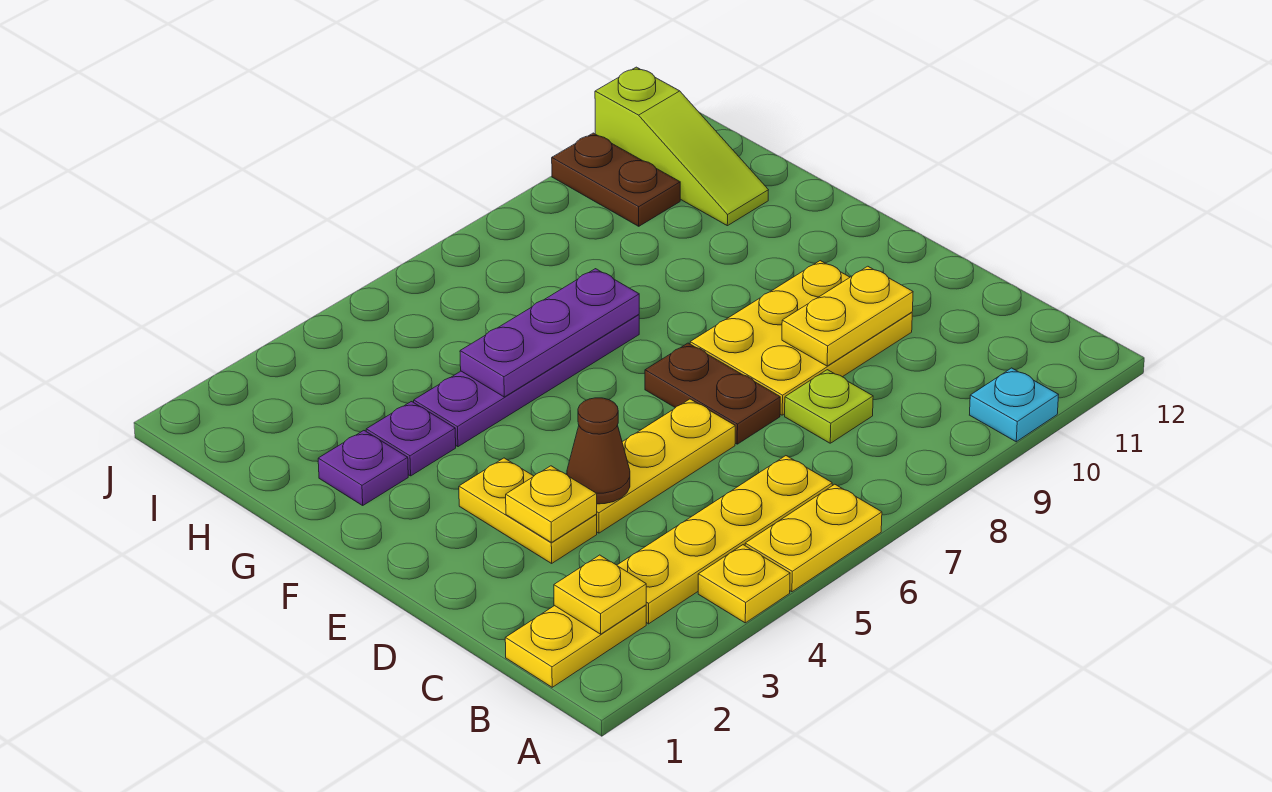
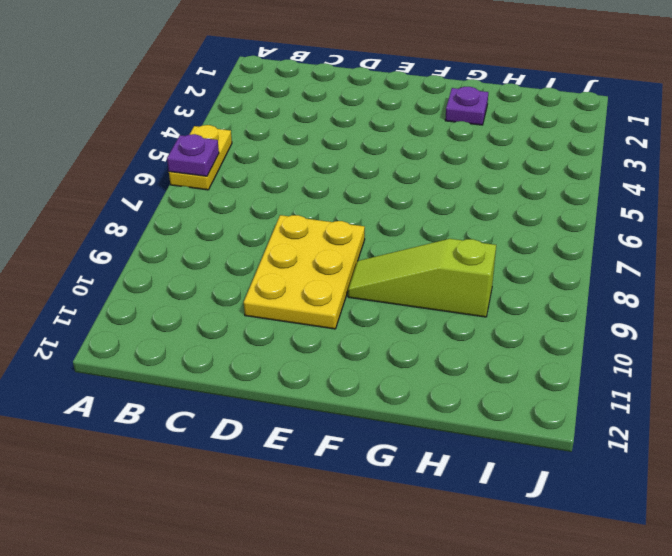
purple 1x1 plate [167,134,219,176] -> purple 1x1 plate moved to [366,402,456,476]
lime 1x3 slope [348,239,496,317] -> lime 1x3 slope moved to [595,67,768,226]
none -> yellow 1x1 plate [698,545,790,623]
none -> cyan 1x1 plate [970,368,1058,442]
none -> yellow 1x2 plate [505,605,646,687]

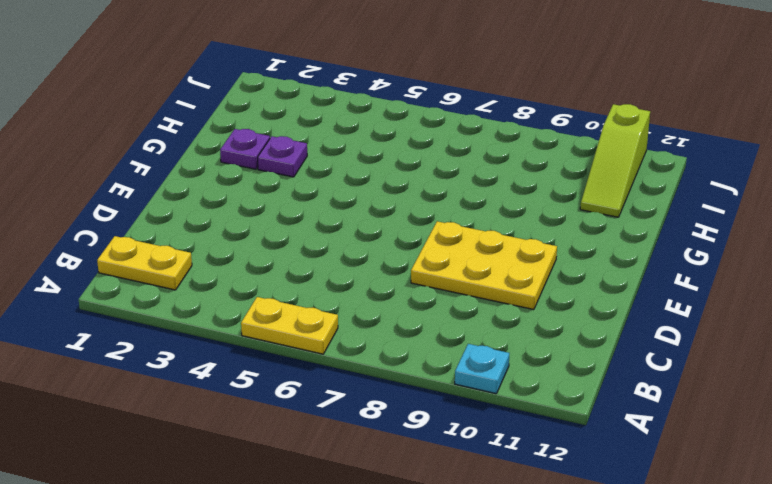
none -> yellow 1x1 plate [698,545,790,623]
none -> yellow 1x4 plate [617,456,832,624]
none -> lime 1x1 plate [785,370,873,443]

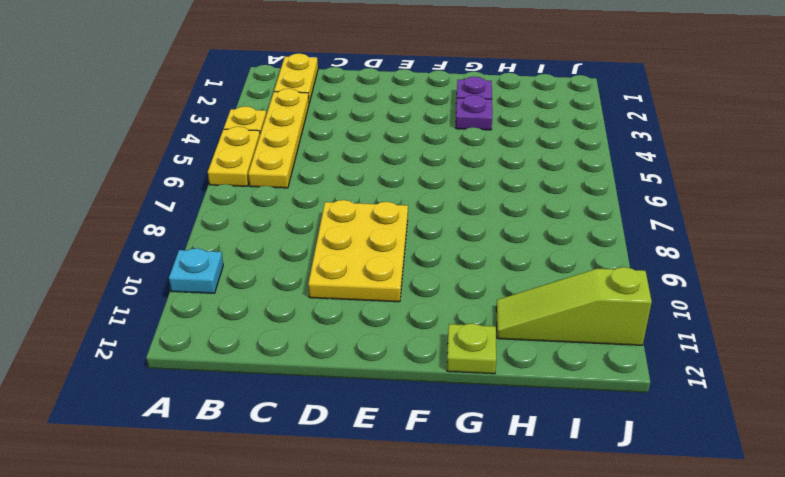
lime 1x1 plate [447,323,496,374] -> lime 1x1 plate moved to [785,370,873,443]
none -> yellow 1x2 plate [459,458,597,563]
none -> yellow 1x3 plate [596,399,735,533]
none -> brown 1x2 plate [645,343,780,444]

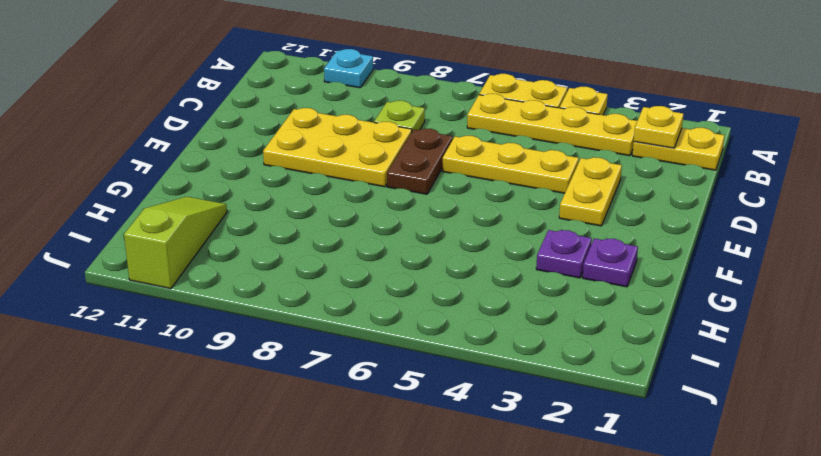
none -> purple 1x4 plate [414,314,639,447]
none -> brown 1x2 plate [552,133,680,226]
none -> yellow 1x1 plate [506,466,597,542]

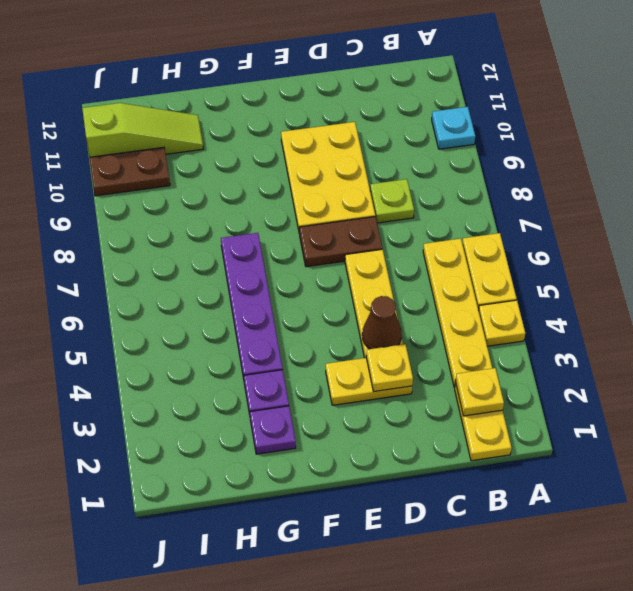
none -> yellow 1x2 plate [782,266,913,366]
none -> purple 1x3 plate [460,269,639,397]

